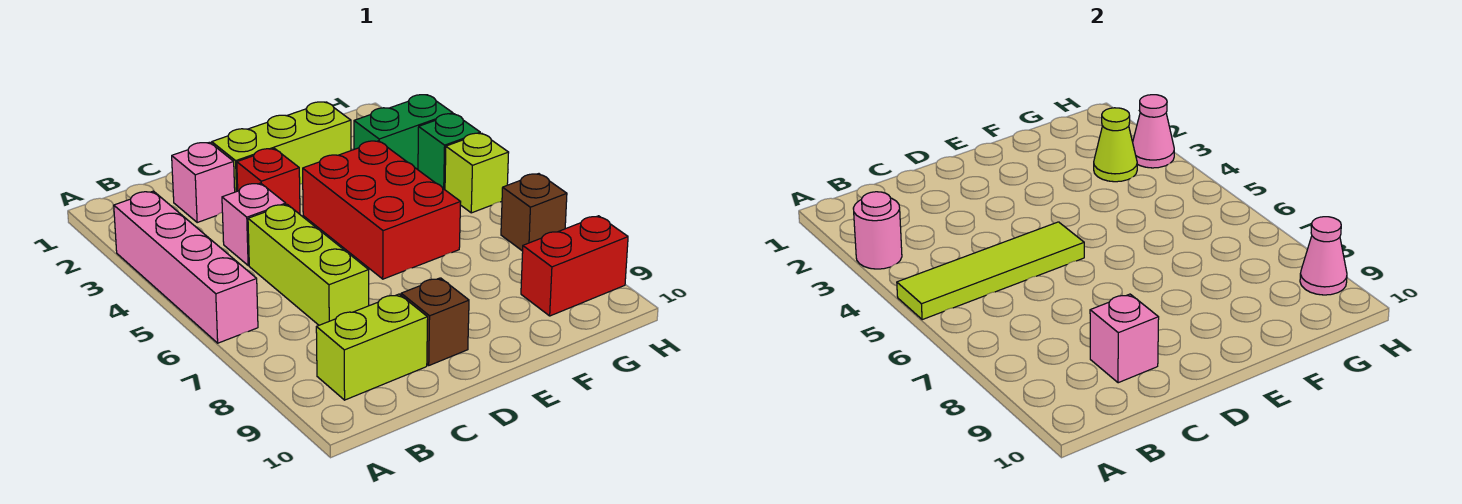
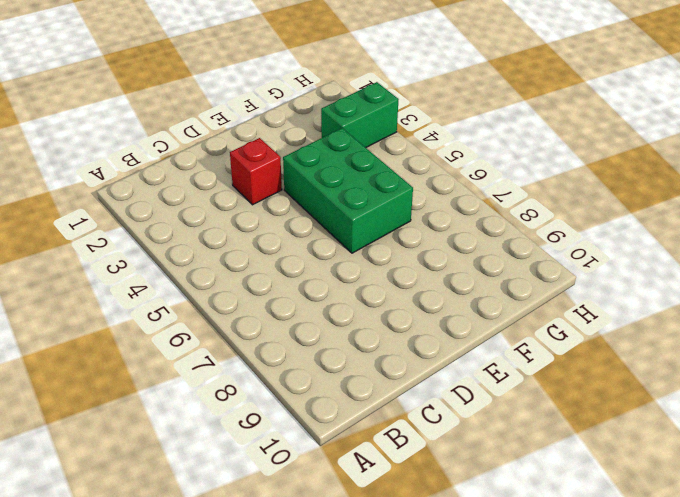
green 2x3 brick [283,128,413,253] -> red 2x3 brick [303,141,461,279]
none -> pink 1x4 brick [114,191,258,343]
none -> lime 1x2 brick [316,294,428,400]
none -> pink 1x1 brick [172,142,235,222]

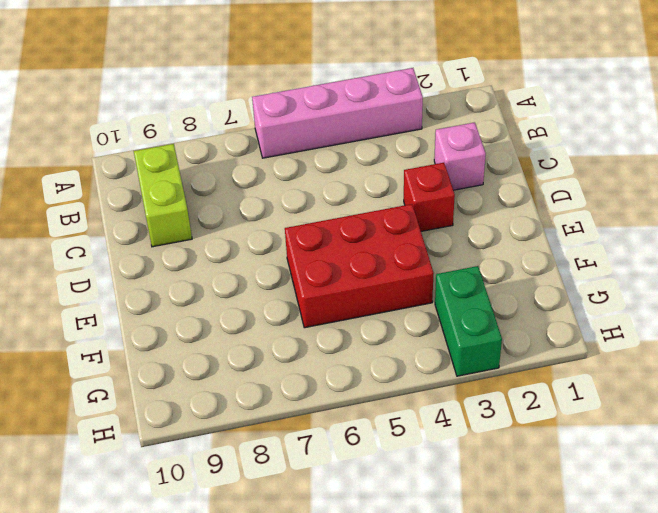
none -> pink 1x1 brick [222,183,286,266]
none -> lime 1x3 brick [248,204,369,325]
none -> lime 1x3 brick [212,102,351,192]

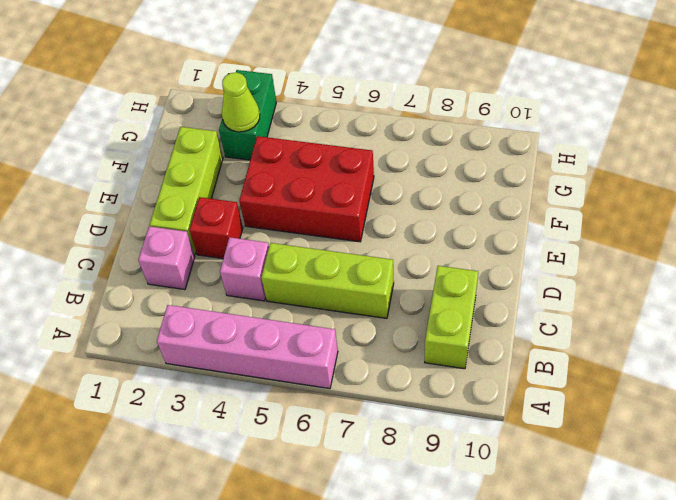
none -> brown 1x1 brick [401,278,469,365]
none -> red 1x2 brick [521,216,628,316]
none -> green 1x1 brick [418,114,480,190]

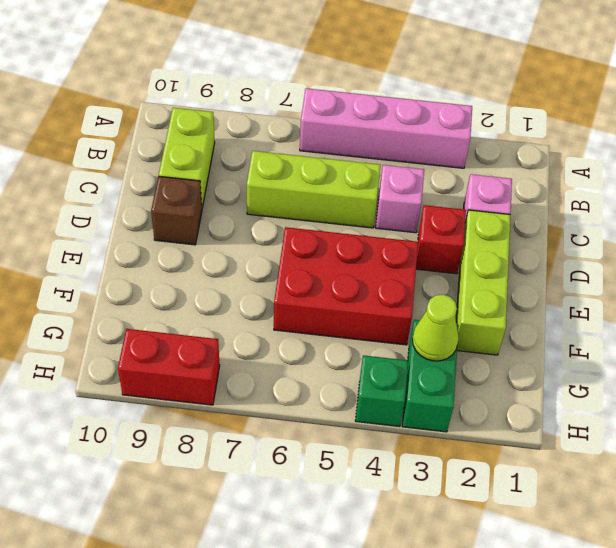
red 1x2 brick [118,329,220,405] -> red 1x2 brick turned to [521,216,628,316]
none -> lime 1x1 brick [445,133,509,213]
none -> brown 1x1 brick [501,174,567,251]
none -> pink 1x1 round brick [853,192,902,269]

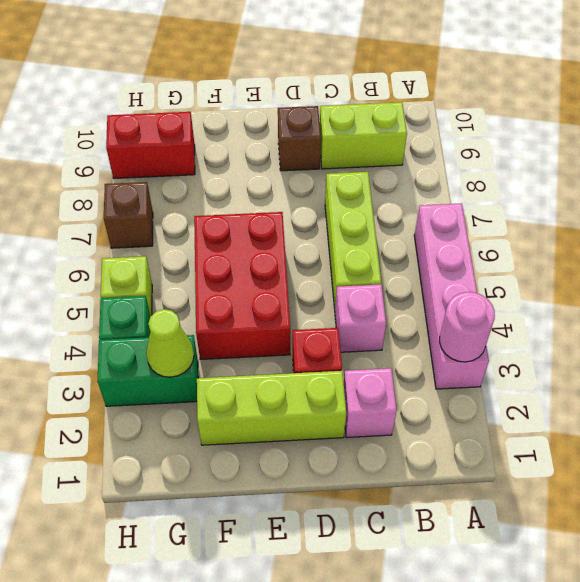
none -> lime 1x4 tile [897,222,1084,320]
none -> pink 1x1 brick [1090,294,1159,383]
none -> pink 1x1 cone [1133,95,1174,168]

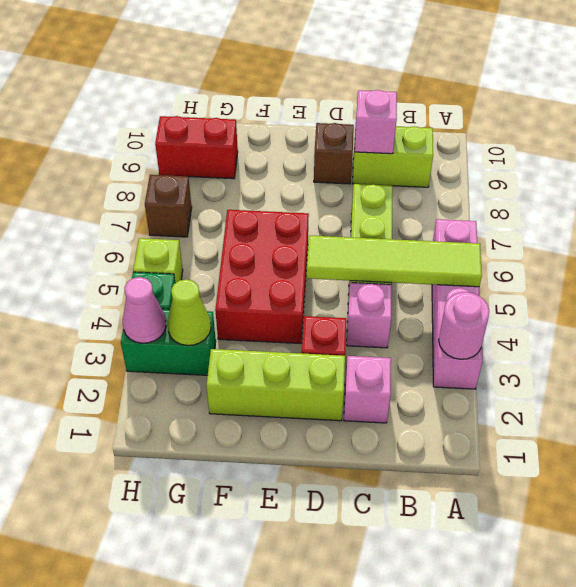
none -> pink 1x1 cone [1300,217,1347,295]

